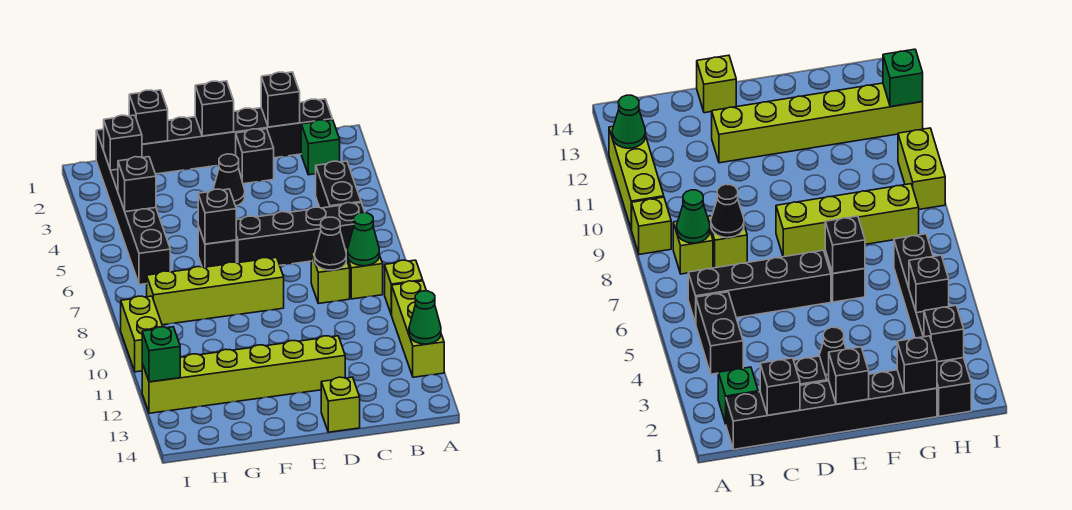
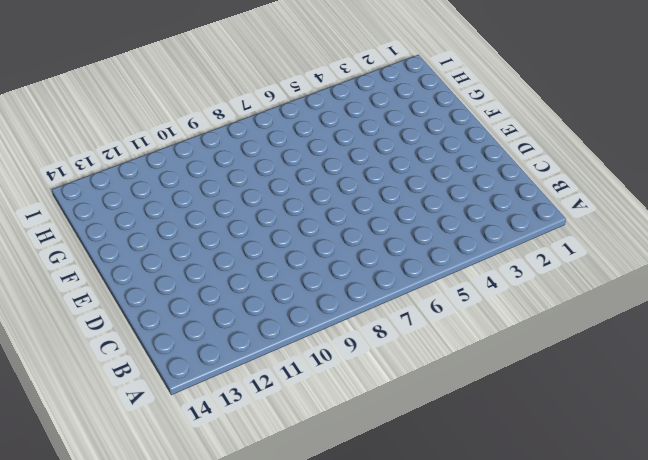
none -> lime 1x1 brick [385,260,423,315]
none -> lime 1x3 brick [392,281,444,377]
none -> black 1x6 brick [142,99,332,174]

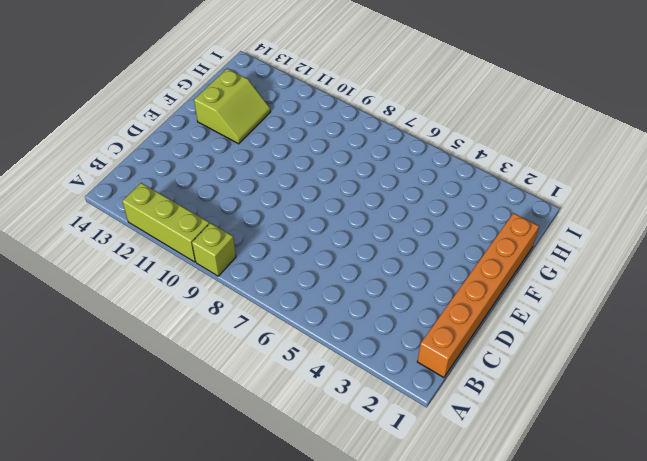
orange 1x6 brick [417,213,539,378] -> black 1x6 brick [142,99,332,174]
lime 2x2 slope [194,69,270,144] -> lime 1x6 brick [142,336,345,413]
none -> green 1x1 brick [301,120,340,175]
none -> black 1x2 brick [316,161,361,208]
none -> black 1x4 brick [236,203,365,265]

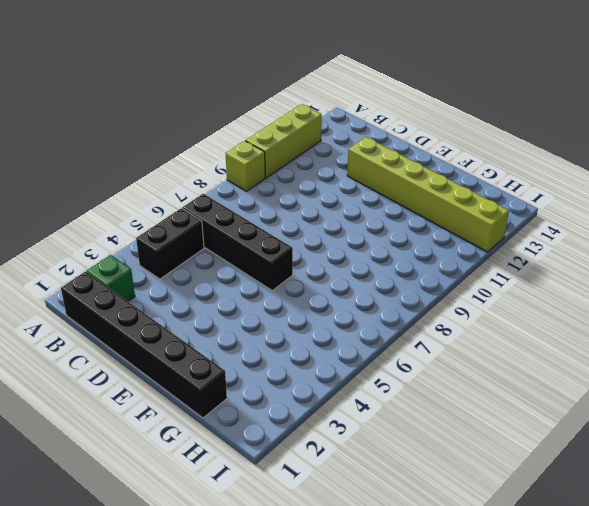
none -> lime 1x1 brick [345,248,383,299]
none -> lime 1x1 brick [311,252,350,304]
none -> black 1x1 brick [236,129,274,184]

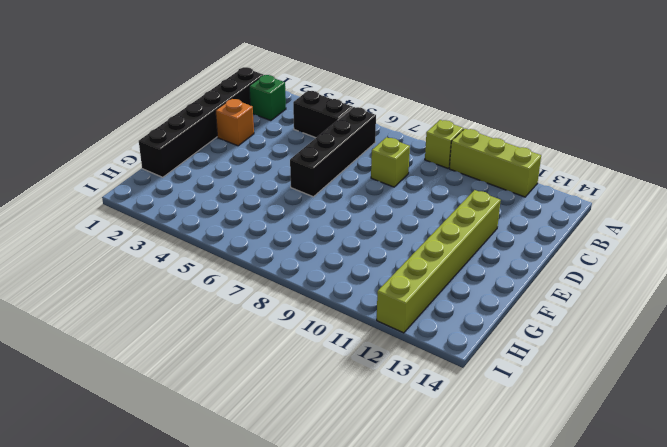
orange 1x1 brick [215,99,254,146] -> black 1x1 brick [236,129,274,184]
none -> lime 1x1 brick [345,248,383,299]
none -> lime 1x1 brick [321,377,360,432]
none -> black 1x1 cone [213,154,245,206]

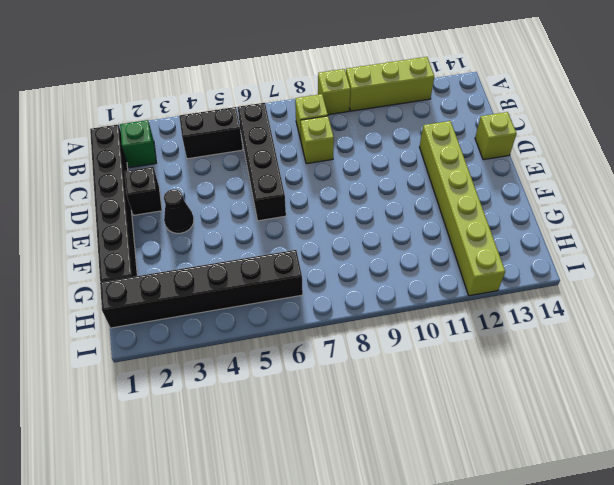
none -> lime 1x4 brick [147,257,284,325]
none -> black 1x1 brick [198,226,236,267]
none -> lime 1x2 brick [121,296,163,372]

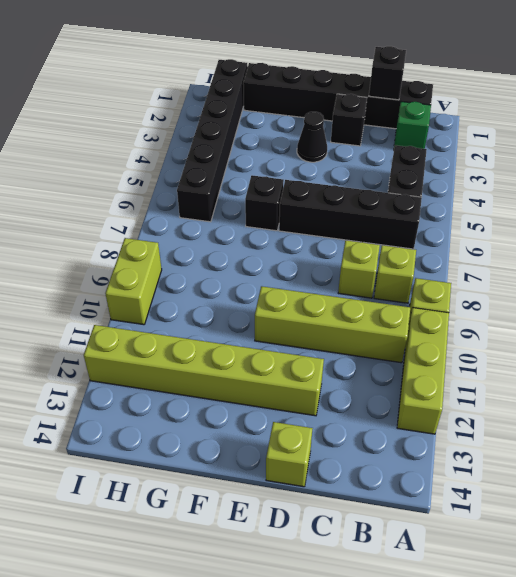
lime 1x4 brick [255,286,410,363] -> lime 1x4 brick moved to [147,257,284,325]
none -> green 1x1 cone [409,291,441,344]
none -> green 1x1 cone [348,213,379,266]
none -> black 1x1 cone [315,217,346,270]

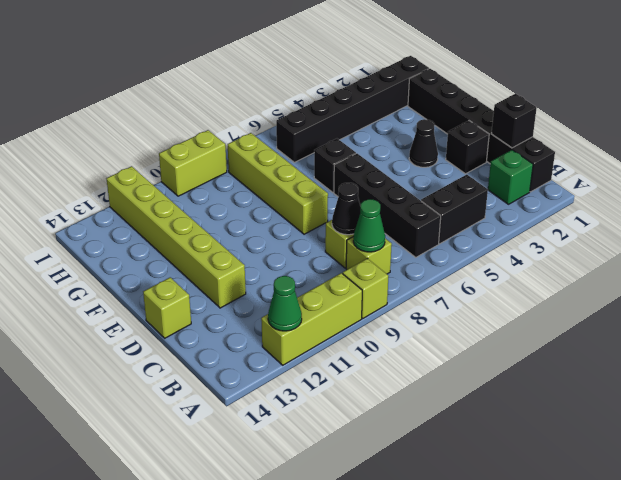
none -> black 1x1 brick [195,81,234,136]
none -> black 1x1 brick [198,189,236,244]
none -> black 1x1 brick [129,90,168,144]

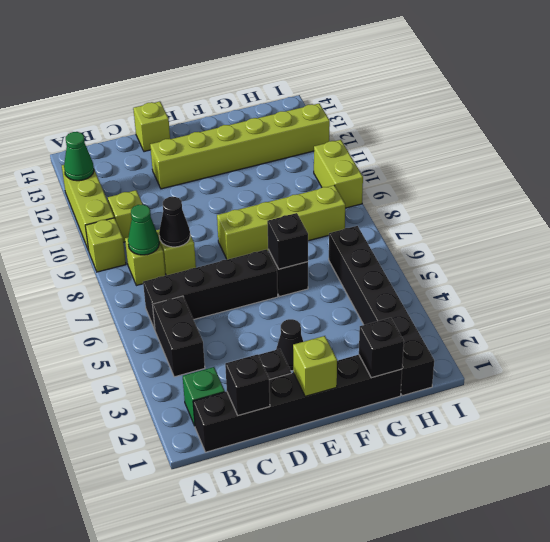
lime 1x1 brick [108,190,142,242] -> none
lime 1x1 brick [293,336,337,396] -> black 1x1 brick [195,81,234,136]
none -> black 1x1 brick [104,115,142,170]
none -> black 1x1 brick [118,157,156,212]
none -> green 1x1 brick [142,327,180,382]

